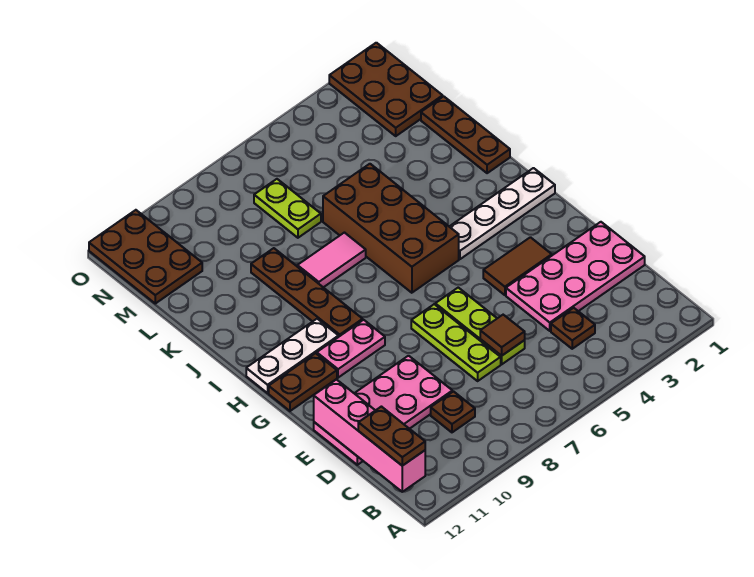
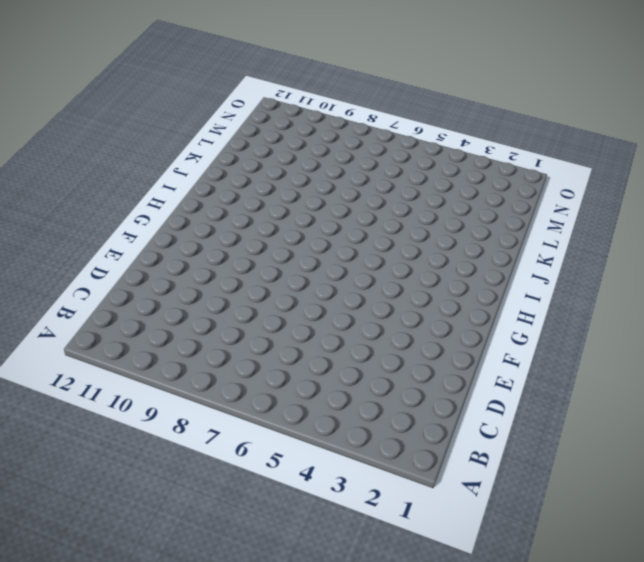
none -> brown 1x1 plate [551,308,595,349]
none -> brown 1x1 plate [431,392,475,432]
none -> pink 2x4 plate [506,222,645,331]

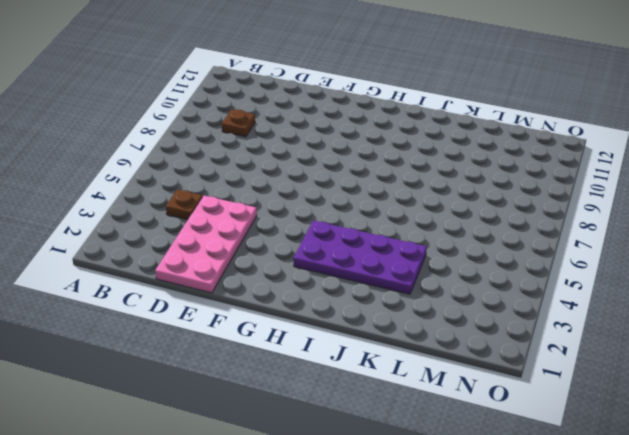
purple 2x4 plate [293,220,427,294] -> white 1x4 plate [449,168,555,259]
none -> lime 1x3 plate [435,288,525,364]
none -> lime 1x3 plate [411,304,501,381]
none -> pink 2x4 plate [314,356,452,465]

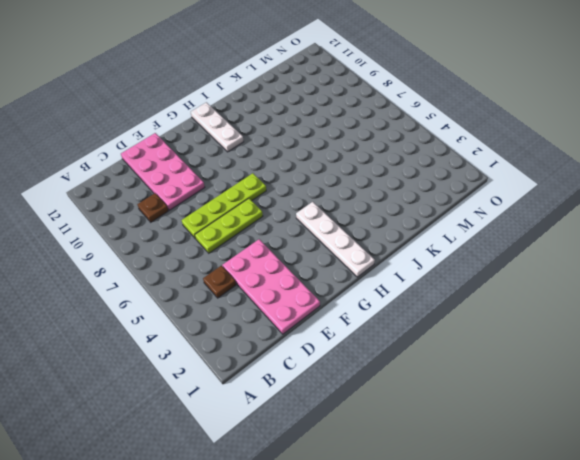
lime 1x4 plate [182,173,266,238] -> lime 1x3 plate [411,304,501,381]
none -> brown 1x2 tile [483,237,552,295]
none -> pink 1x2 plate [317,320,385,378]
none -> brown 1x2 plate [269,353,337,411]

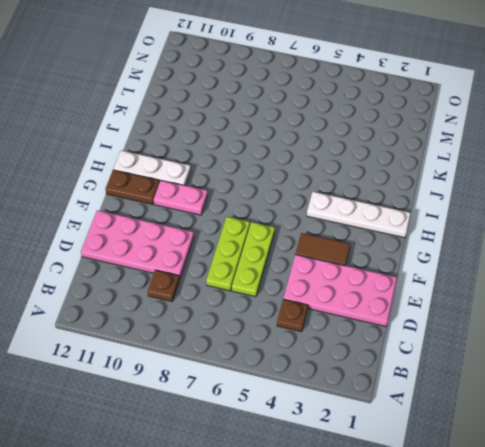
none -> brown 2x4 brick [323,164,459,293]
none -> brown 1x4 plate [251,248,363,336]
none -> brown 1x3 plate [421,96,510,173]

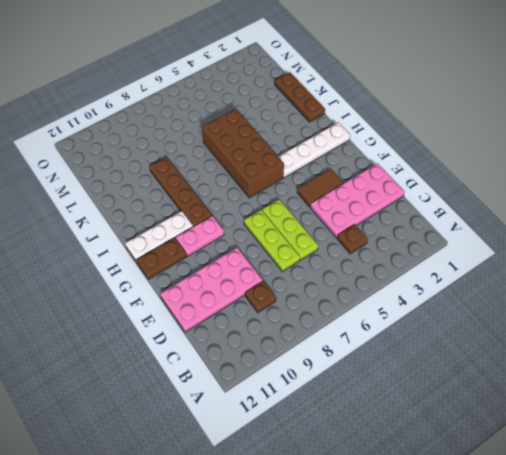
none -> pink 1x2 tile [297,233,366,287]
none -> lime 1x2 plate [254,179,321,238]
none -> brown 2x3 plate [329,43,443,136]

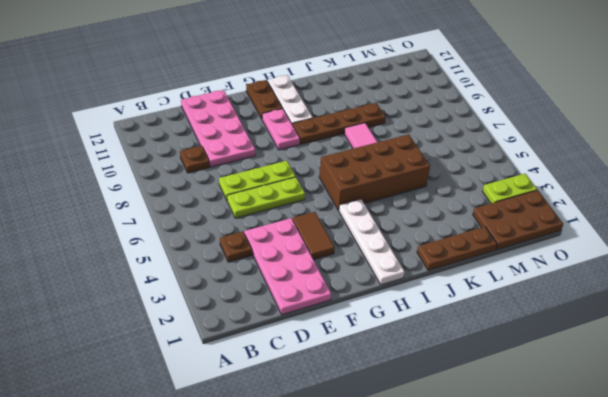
lime 1x2 plate [482,174,537,203] -> lime 1x2 plate moved to [254,179,321,238]
none -> brown 2x3 plate [89,210,202,303]
none -> pink 1x4 brick [314,379,425,492]
none -> brown 1x1 tile [480,315,525,356]

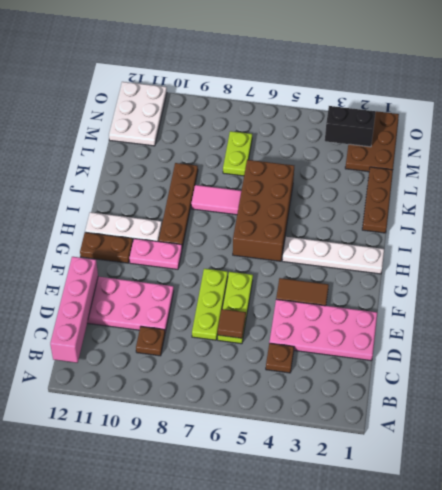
white 2x3 plate [109,82,167,146] -> brown 2x3 plate [89,210,202,303]
black 1x2 brick [325,106,376,147] -> none
none -> brown 1x2 plate [358,407,425,466]

